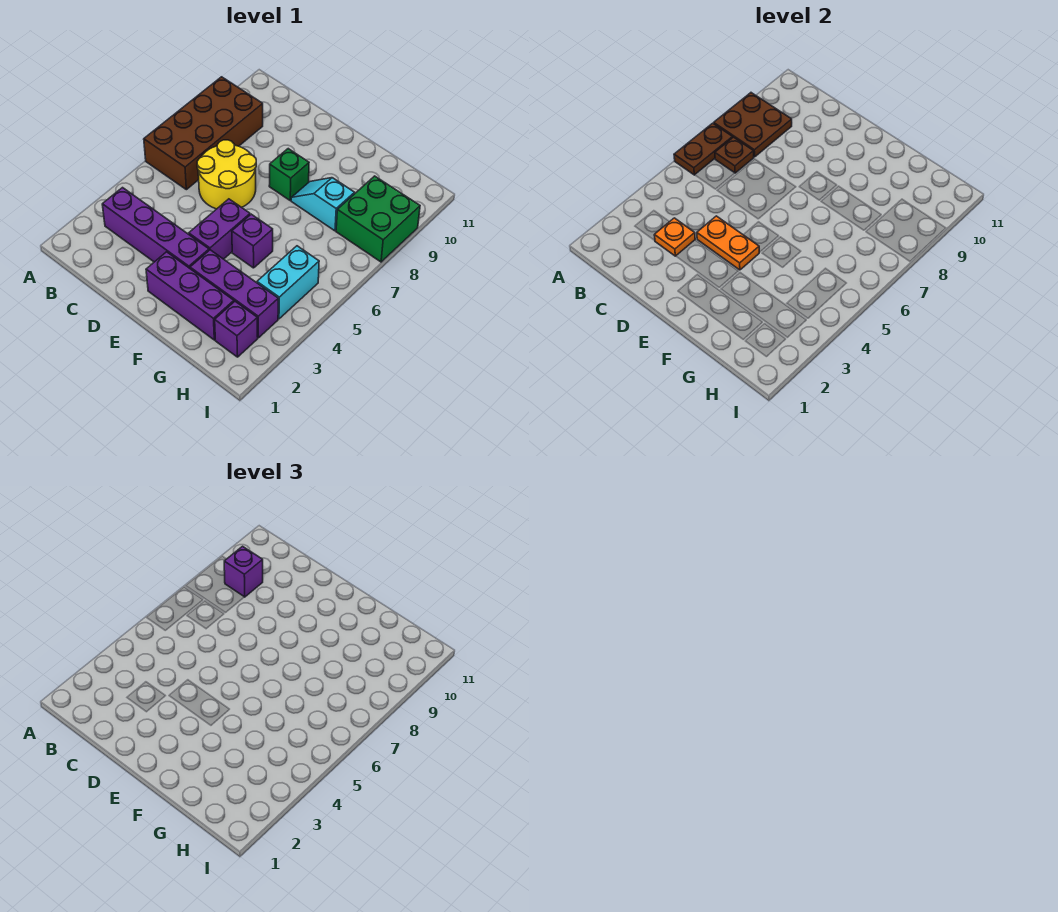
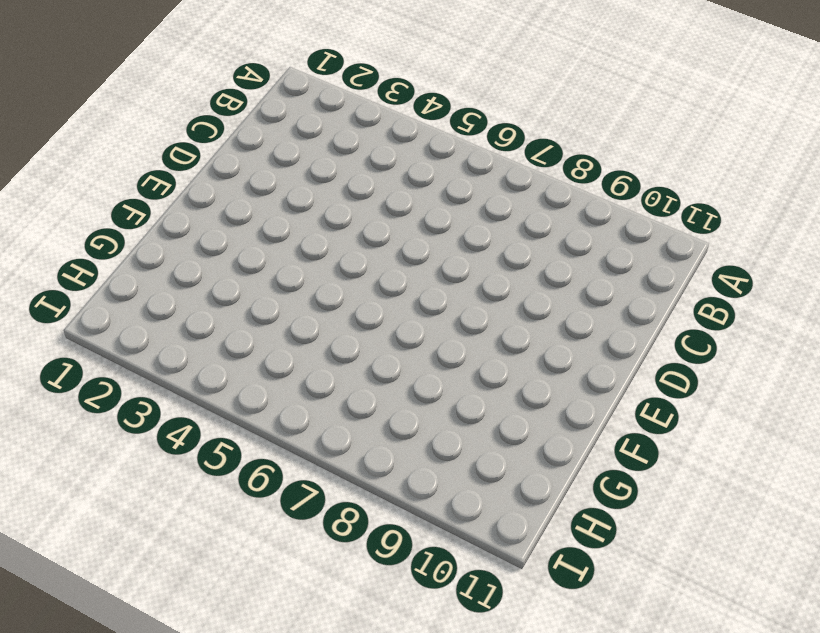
none -> brown 2x4 brick [144,77,263,190]
none -> purple 1x4 brick [102,188,209,268]
none -> yellow 2x2 round brick [197,140,256,209]

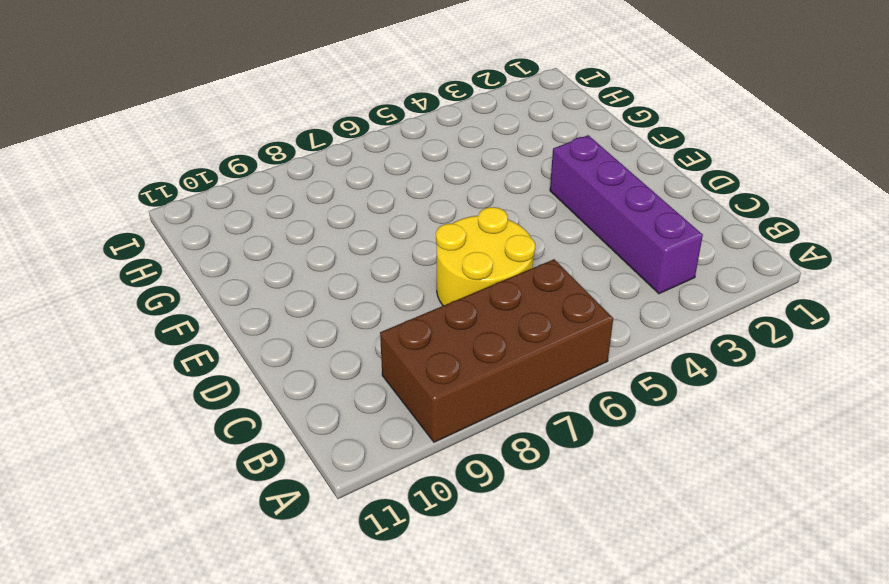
none -> purple 1x3 brick [146,252,234,340]
none -> purple 1x2 brick [189,199,250,259]
none -> green 1x1 brick [269,149,309,200]

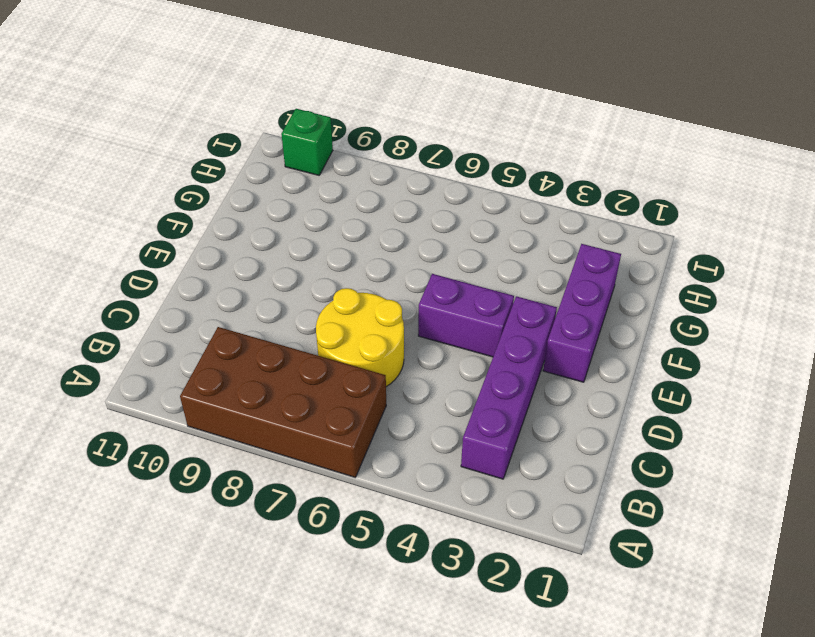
green 1x1 brick [281,109,333,175] -> green 1x1 brick moved to [269,149,309,200]
none -> purple 1x3 brick [190,250,278,338]
none -> purple 1x1 brick [232,214,273,268]
none -> cyan 1x2 slope [291,178,355,231]

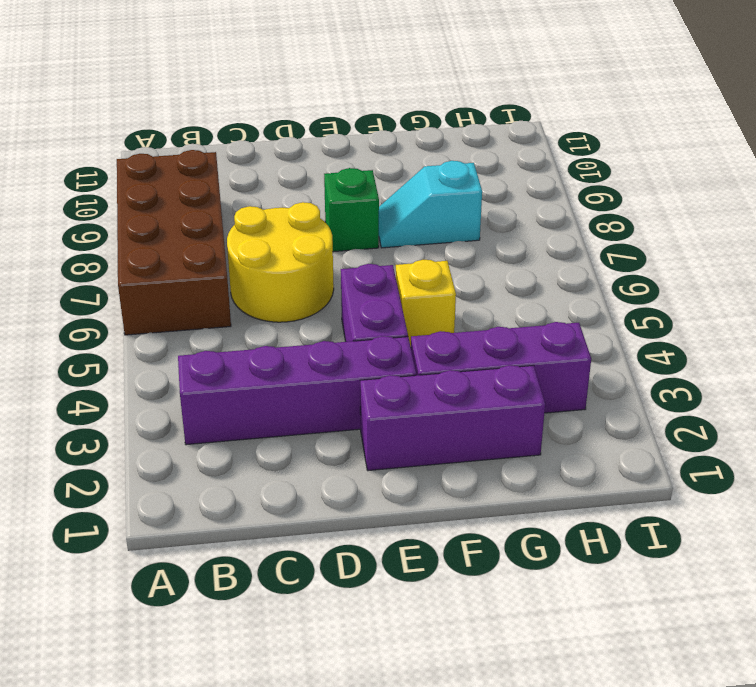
yellow 1x1 brick [396,260,456,347] -> purple 1x1 brick [232,214,273,268]
none -> purple 1x1 brick [215,301,258,357]
none -> cyan 1x2 brick [257,246,319,319]
none -> green 2x2 brick [336,176,420,262]

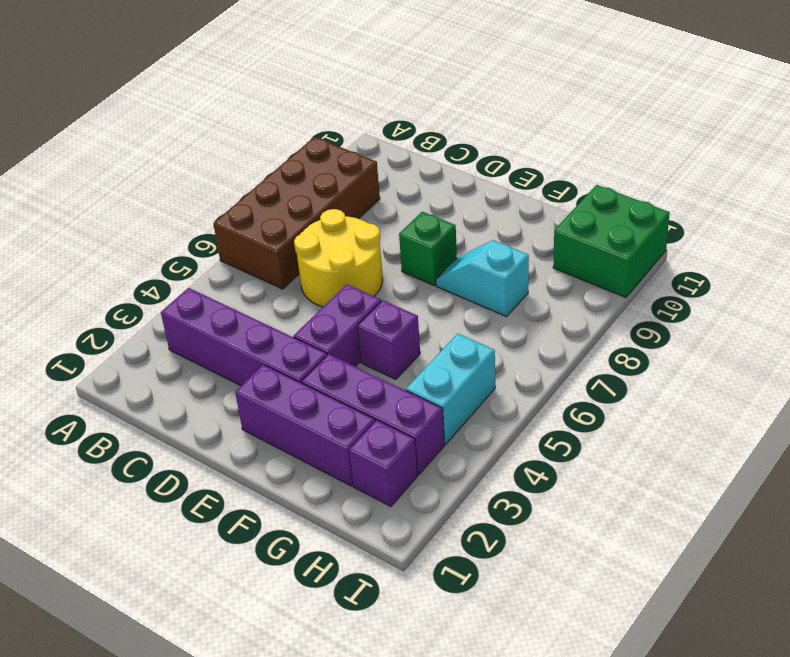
green 2x2 brick [553,185,670,297] -> green 2x2 brick moved to [336,176,420,262]
none -> brown 1x2 plate [674,123,733,175]
none -> brown 2x2 plate [714,93,792,157]
none -> brown 1x1 plate [715,137,754,173]

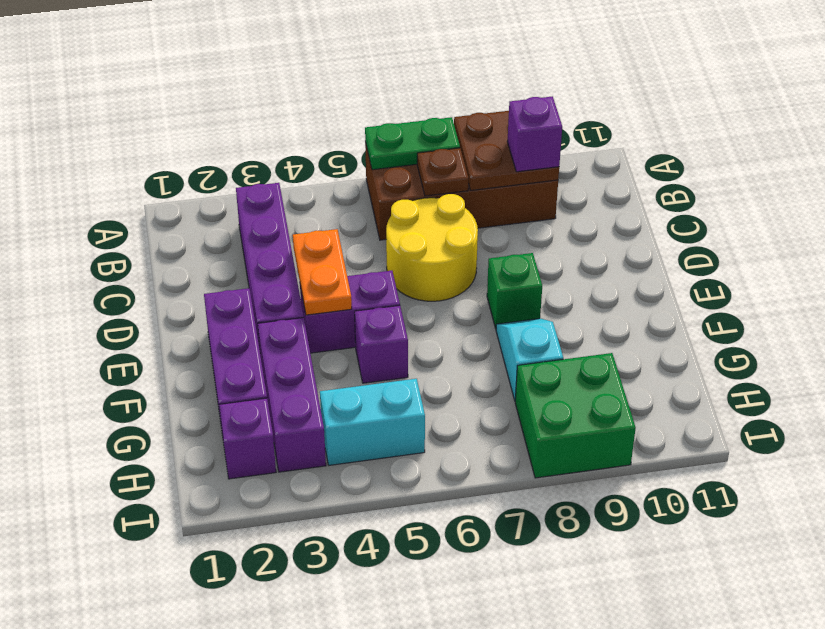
green 1x2 plate [365,117,460,170] -> brown 1x2 plate [674,123,733,175]
none -> orange 1x1 plate [654,218,695,256]

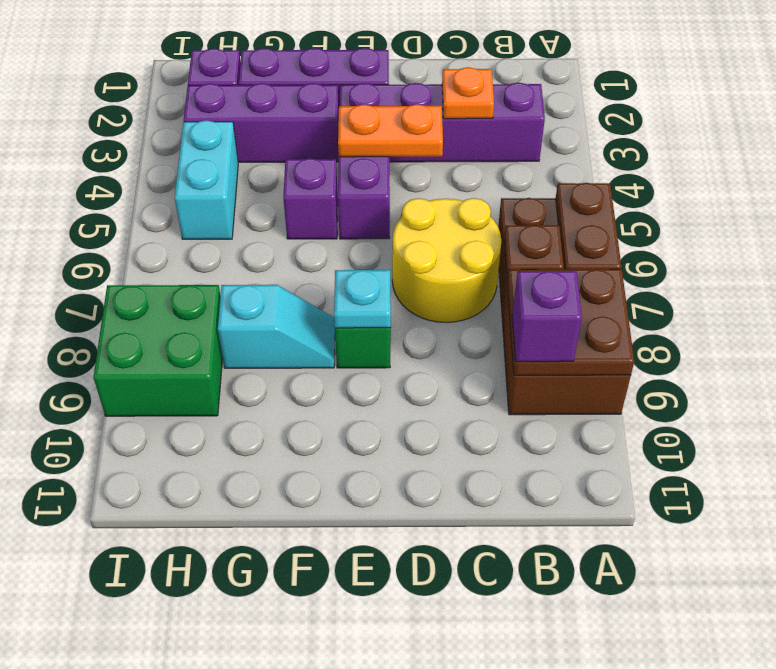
cyan 1x1 plate [334,270,391,328] -> none

